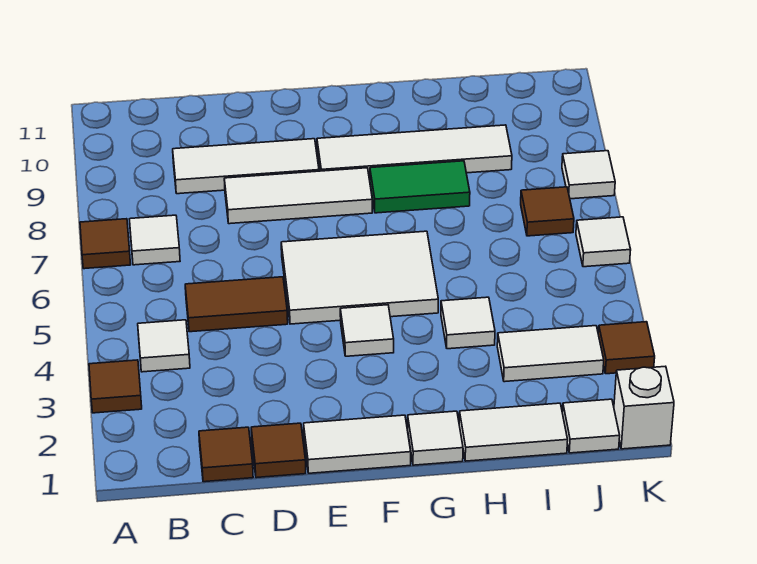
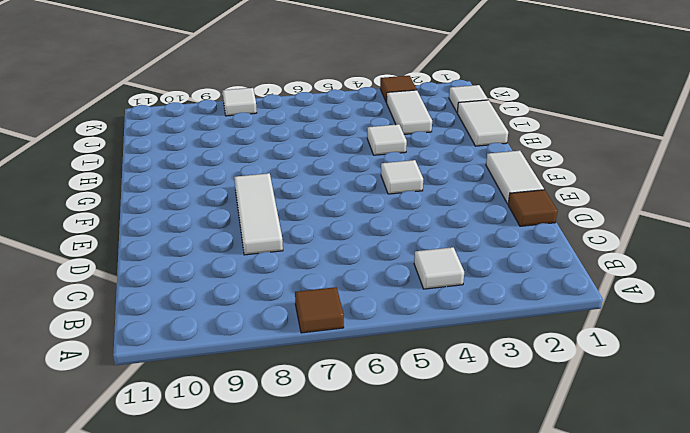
none -> brown 1x1 tile [89,360,142,413]
none -> white 1x1 tile [130,215,180,265]
none -> brown 1x1 tile [199,427,253,482]

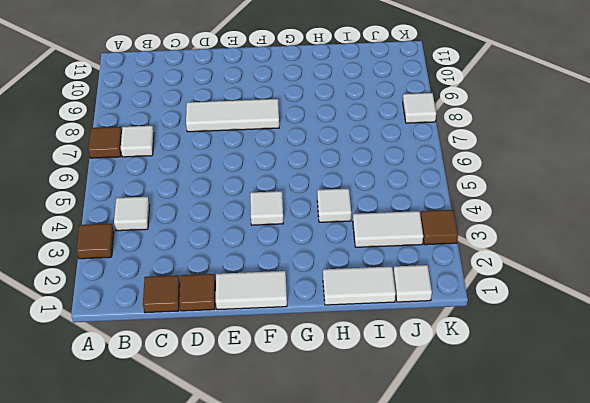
none -> brown 1x2 tile [185,277,288,332]
none -> white 1x3 tile [173,139,319,194]
none -> white 2x3 tile [281,231,438,324]

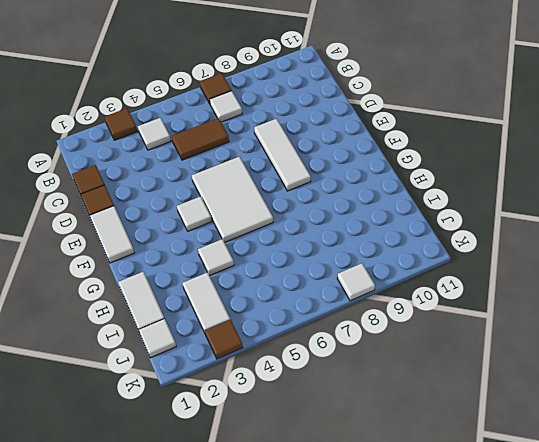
brown 1x2 tile [172,118,229,160] -> brown 1x2 tile turned to [185,277,288,332]
none -> white 1x3 tile [173,139,319,194]
none -> white 1x4 tile [317,125,512,180]
none -> white 1x1 tile [408,411,463,465]

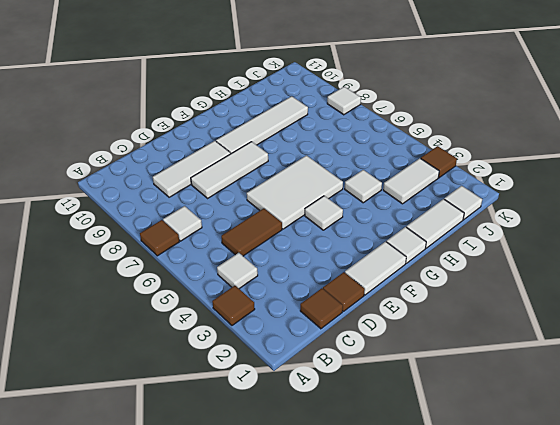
none -> green 1x2 tile [370,161,470,213]
none -> brown 1x1 tile [521,187,574,236]
none -> white 1x1 brick [614,366,674,449]

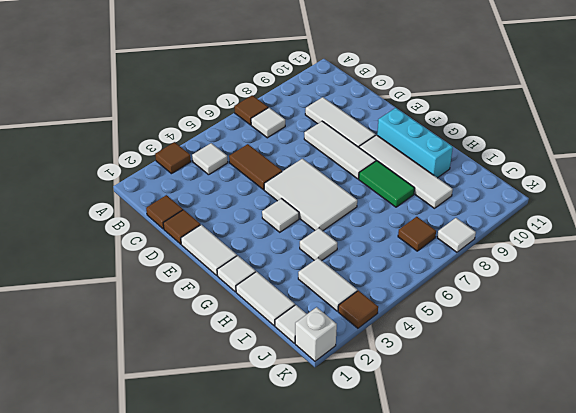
cyan 1x3 brick [377,108,453,178] -> none
none -> white 1x1 tile [576,217,631,267]

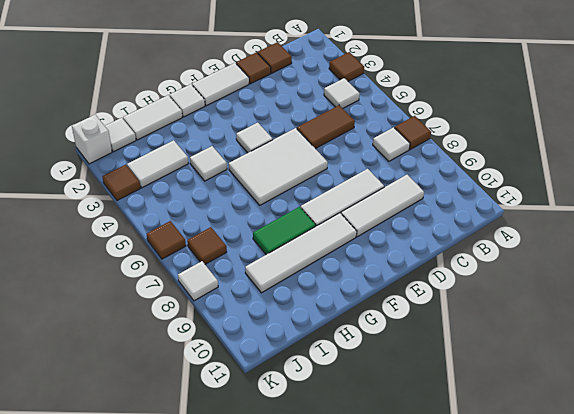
brown 1x1 tile [147,221,186,259] -> white 1x1 tile [576,217,631,267]

